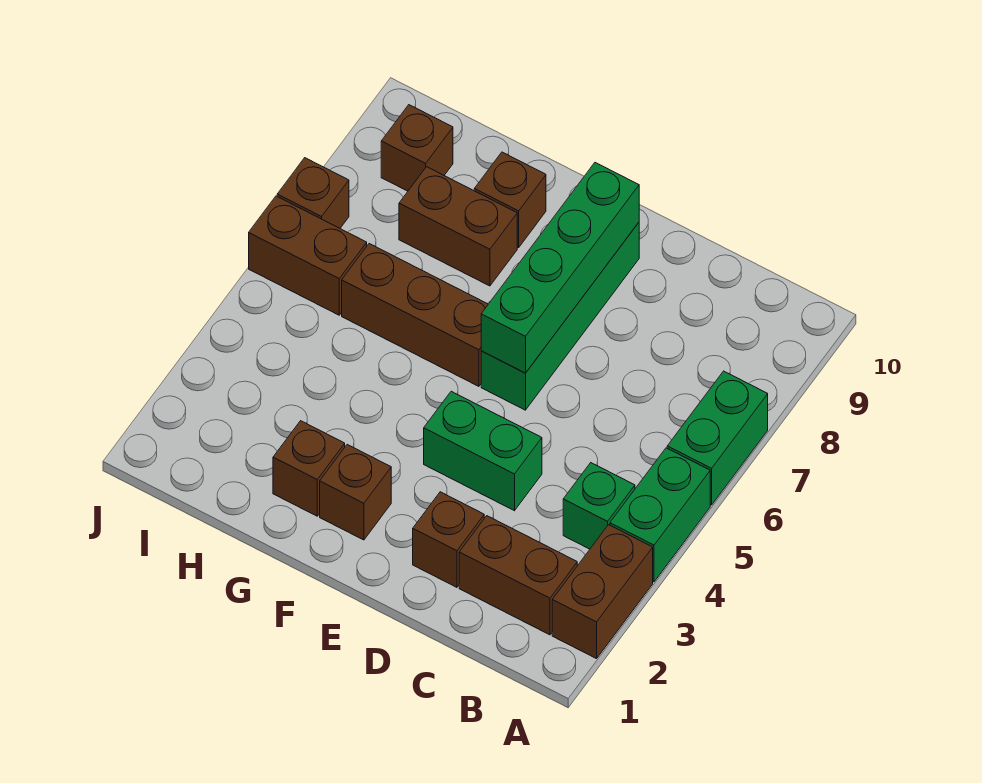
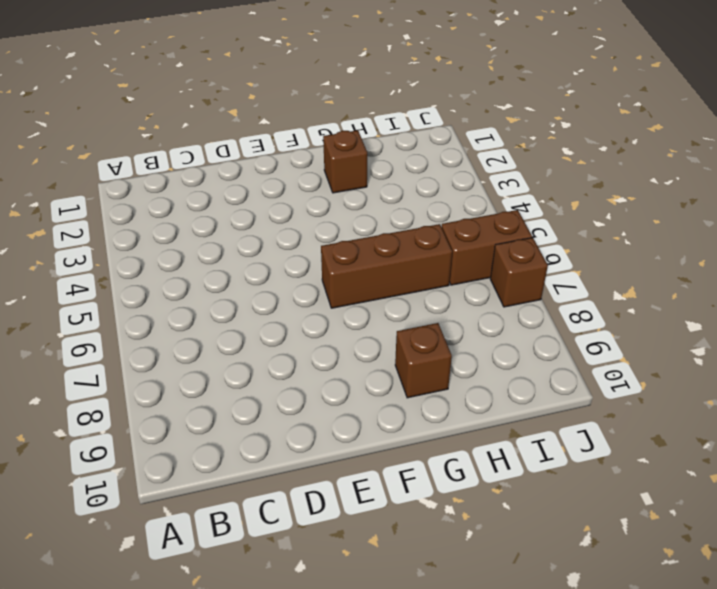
none -> brown 1x2 brick [552,525,653,659]
none -> green 1x2 brick [610,448,710,582]
none -> green 1x2 brick [667,371,768,505]

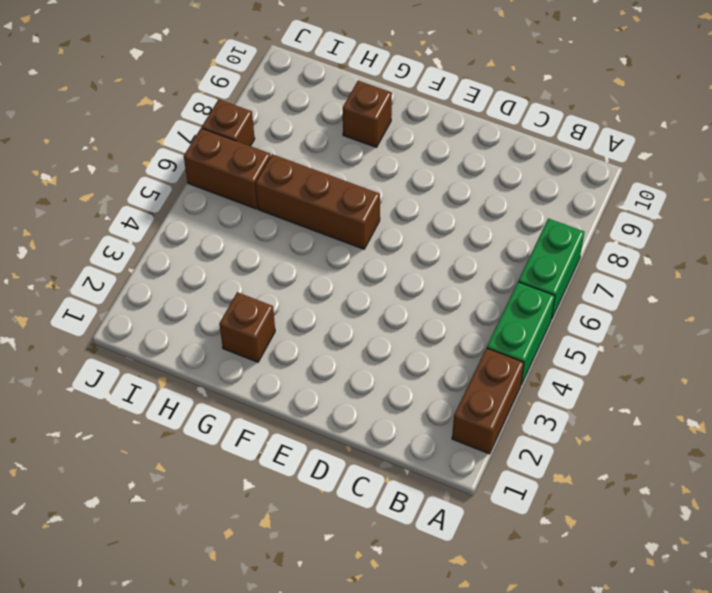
none -> brown 1x2 brick [459,516,577,635]
none -> green 1x1 brick [563,463,635,549]
none -> brown 1x1 brick [413,492,484,587]

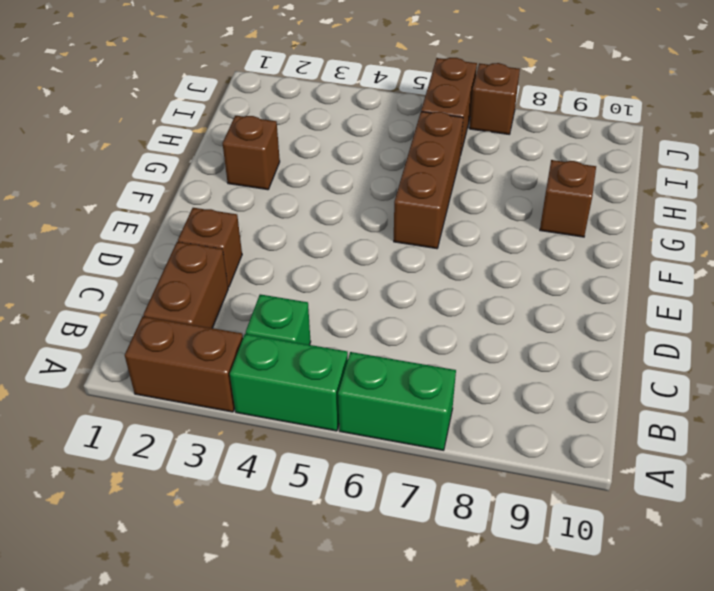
none -> green 1x2 brick [424,391,542,511]
none -> green 1x4 brick [481,223,639,410]
none -> brown 1x1 brick [320,445,391,540]

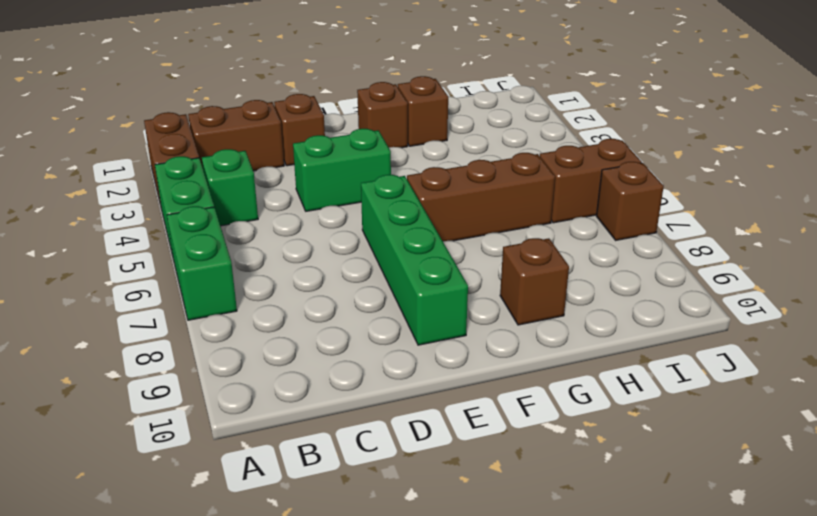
none -> brown 1x2 brick [399,167,517,286]
none -> brown 1x1 brick [381,105,453,191]
none -> green 1x4 brick [481,163,639,373]

